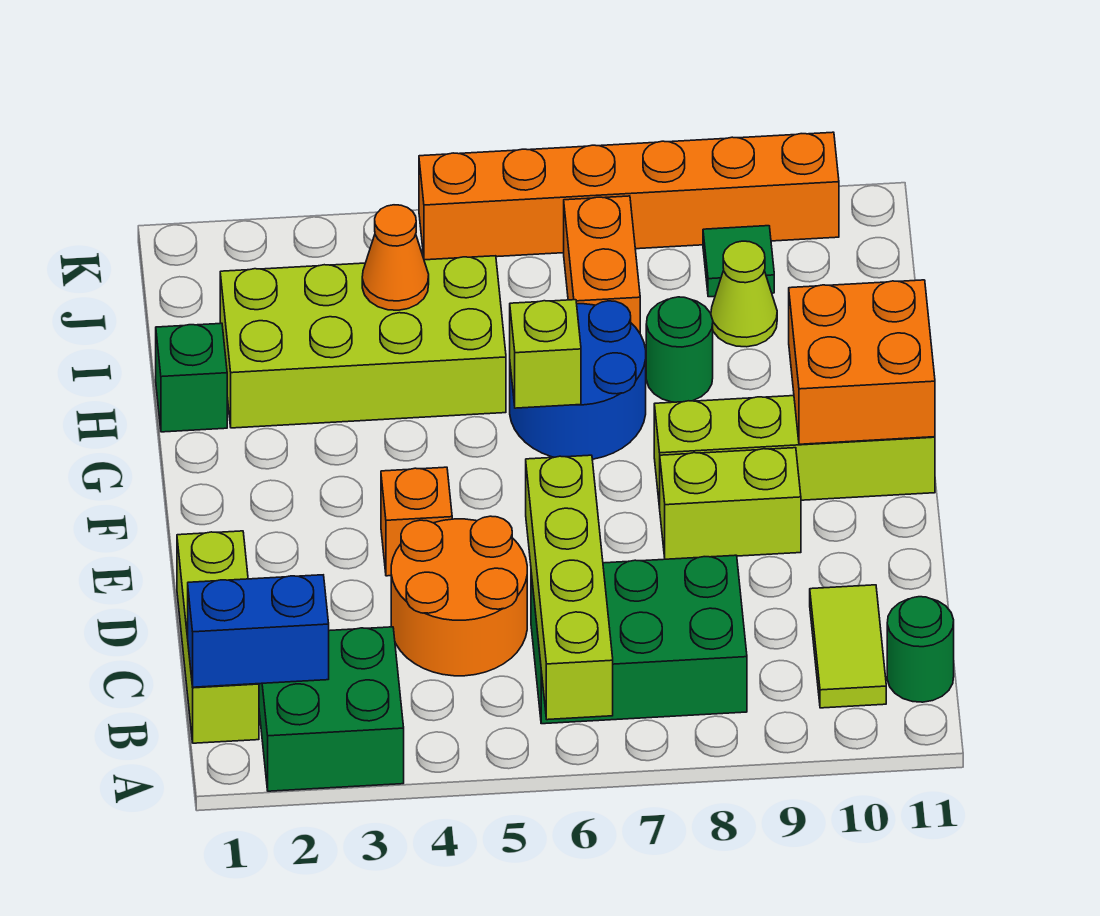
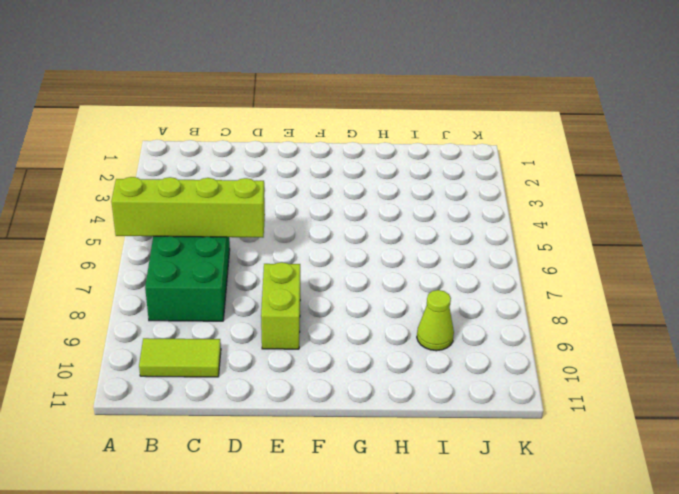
none -> green 2x2 brick [259,627,404,791]
none -> lime 1x3 brick [177,531,259,743]
none -> green 1x1 round brick [887,597,954,702]

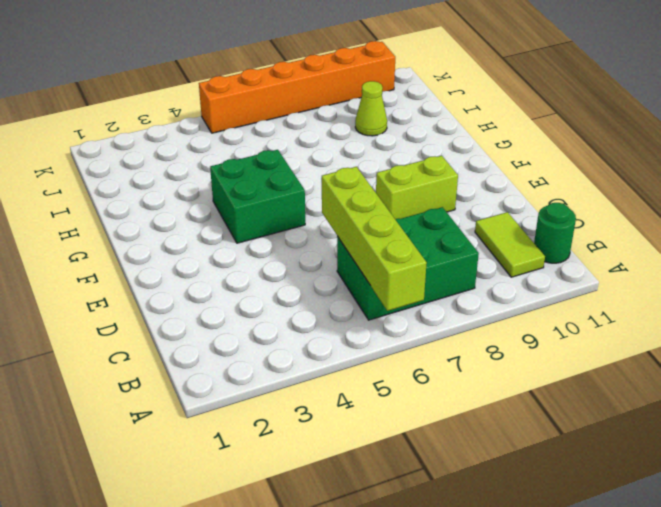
green 2x2 brick [210,150,305,243] -> green 2x2 brick moved to [259,627,404,791]
none -> lime 1x3 brick [177,531,259,743]
none -> orange 2x2 round brick [391,516,527,676]
none -> orange 1x1 brick [381,467,452,576]

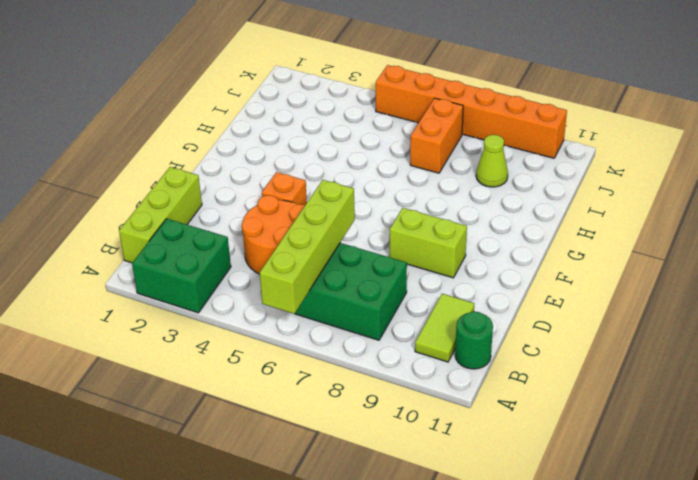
none -> lime 1x4 brick [654,396,935,508]
none -> blue 2x2 round brick [510,301,646,459]
none -> green 1x1 brick [156,323,227,432]

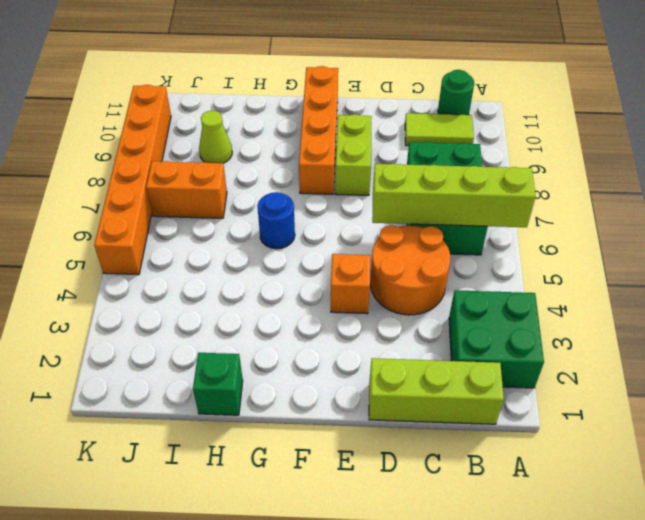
orange 1x4 brick [299,66,338,194] -> lime 1x4 brick [654,396,935,508]
blue 1x1 round brick [257,192,295,249] -> blue 2x2 round brick [510,301,646,459]
none -> lime 2x4 brick [220,256,506,428]
none -> green 1x1 round brick [646,297,713,402]
none -> green 1x1 tile [703,226,774,297]

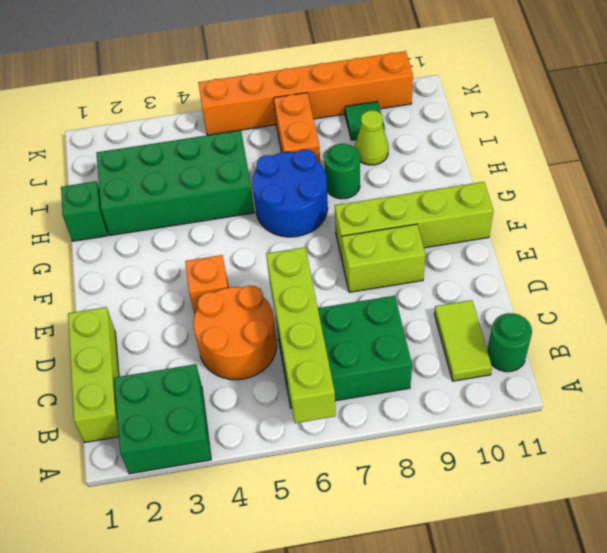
green 2x4 brick [96,130,254,236] -> lime 2x4 brick [220,256,506,428]
none -> blue 1x2 brick [188,575,329,687]
none -> orange 2x2 brick [789,280,935,444]
none -> lime 1x1 brick [510,300,581,408]

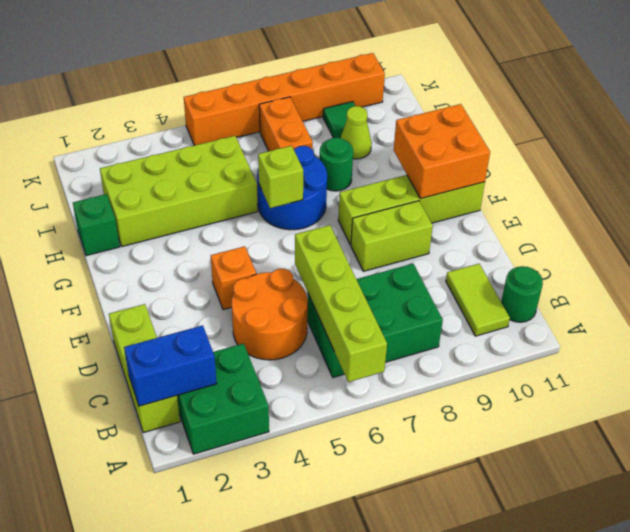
none -> orange 1x1 cone [362,205,429,310]

